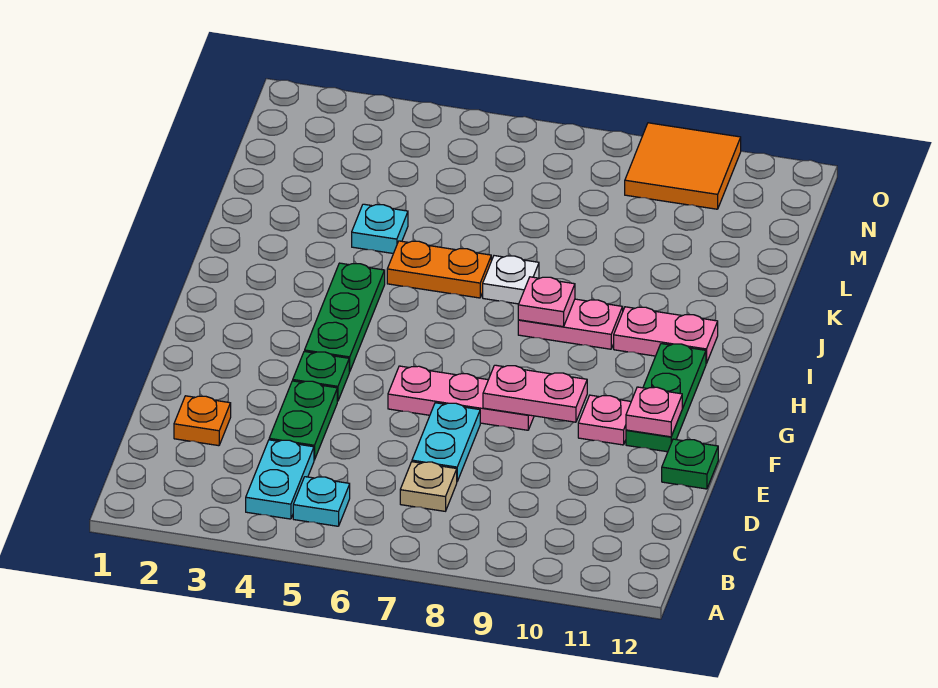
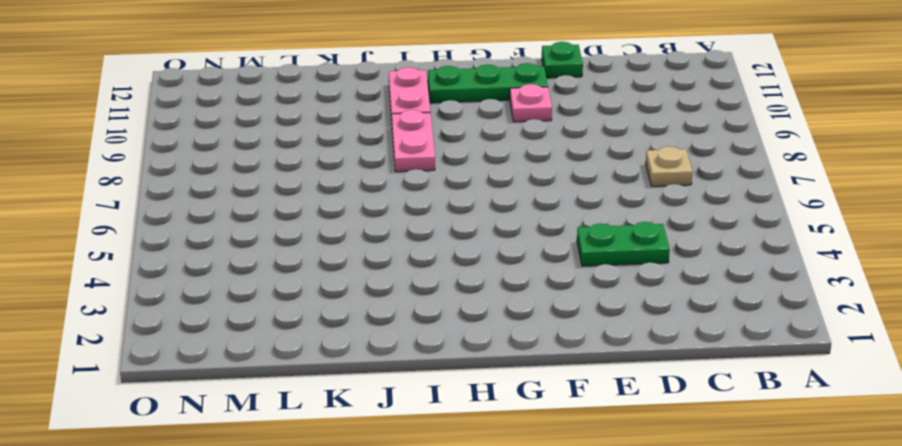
none -> cyan 1x2 plate [246,440,314,519]
none -> cyan 1x1 plate [293,477,350,526]
none -> orange 1x1 plate [174,396,231,446]

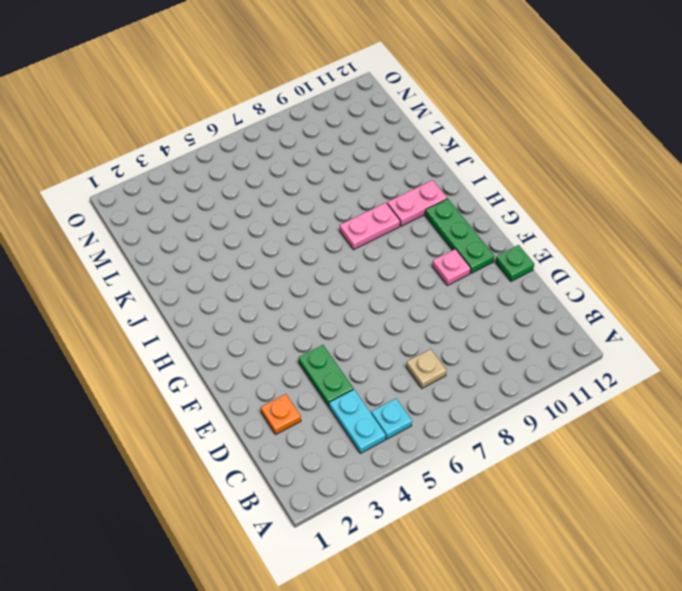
none -> cyan 1x2 plate [412,403,480,481]
none -> green 1x1 plate [293,351,349,401]
none -> pink 1x3 plate [388,366,534,430]

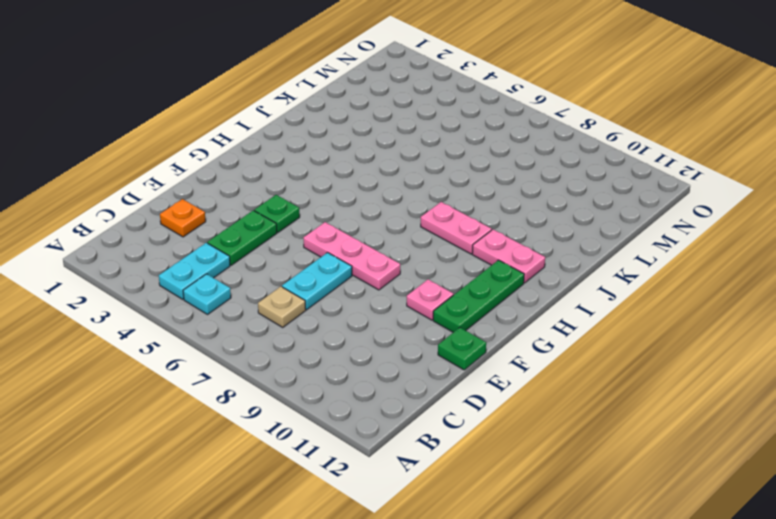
none -> green 1x3 plate [305,263,385,372]
none -> orange 1x2 plate [387,241,491,298]
none -> white 1x1 plate [483,256,539,304]

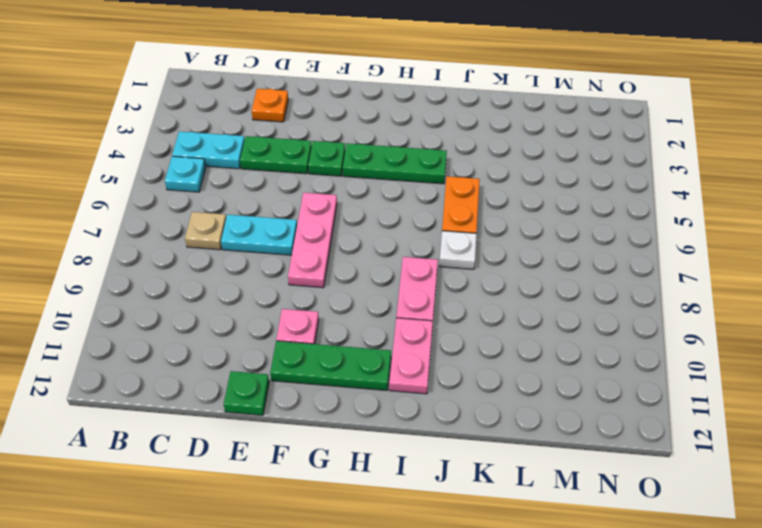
none -> cyan 1x1 plate [352,204,408,254]
none -> orange 2x2 tile [625,123,741,209]
none -> pink 1x2 plate [483,365,587,422]

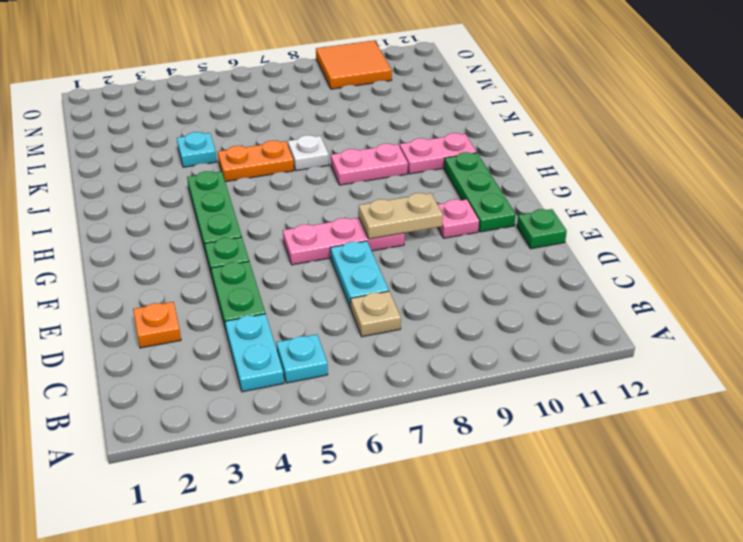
tan 1x2 plate [359,193,443,239] -> pink 1x2 plate [483,365,587,422]
none -> pink 1x1 plate [626,387,682,437]
none -> pink 1x1 plate [518,277,575,327]

